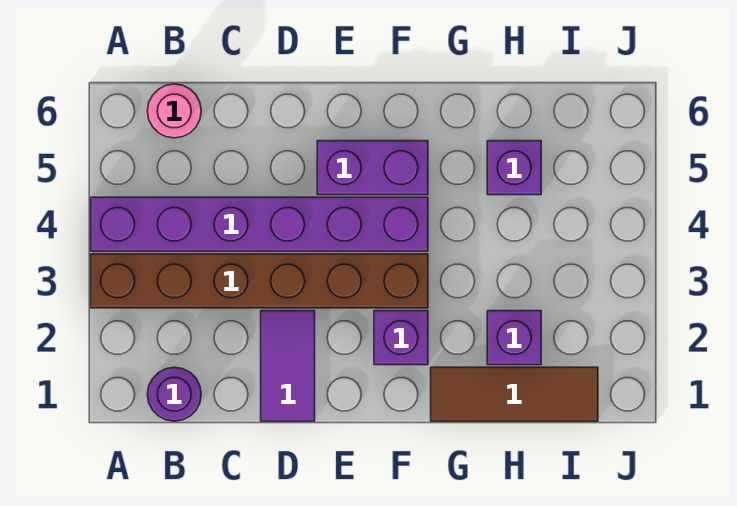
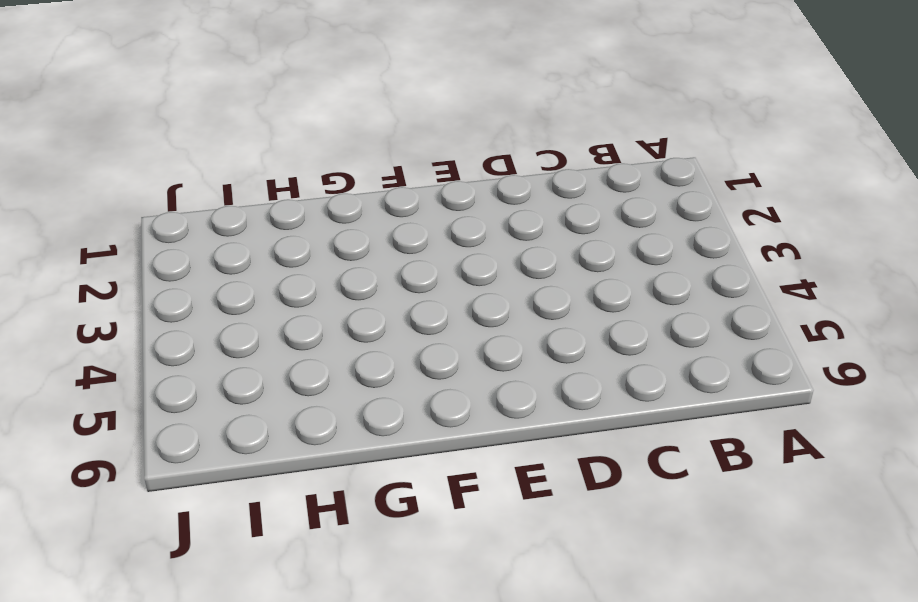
none -> brown 1x6 brick [91,254,428,308]
none -> purple 1x6 brick [91,197,428,251]

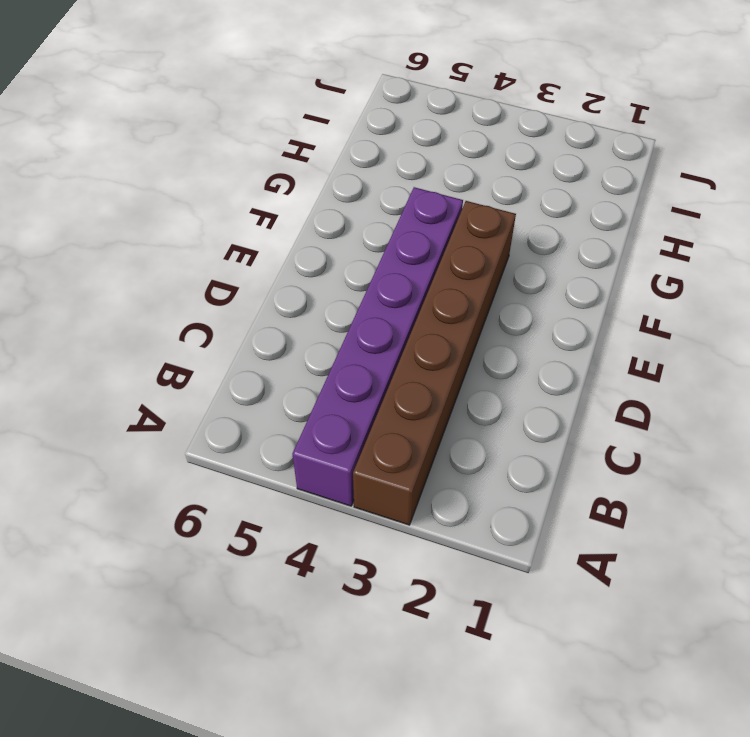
none -> purple 1x1 round brick [147,367,201,421]
none -> pink 1x1 round brick [147,84,201,138]

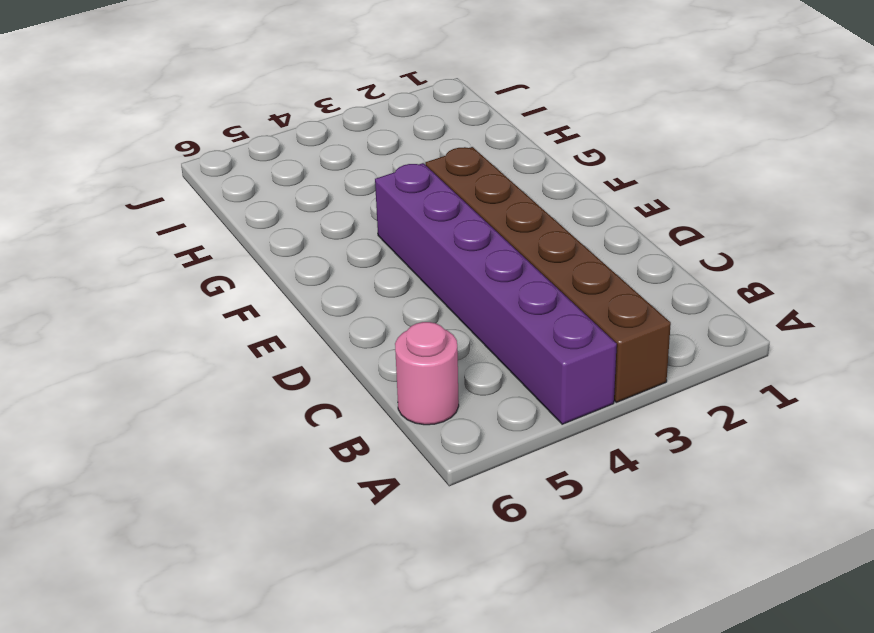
none -> purple 1x1 round brick [147,367,201,421]
none -> purple 1x2 tile [261,311,315,421]

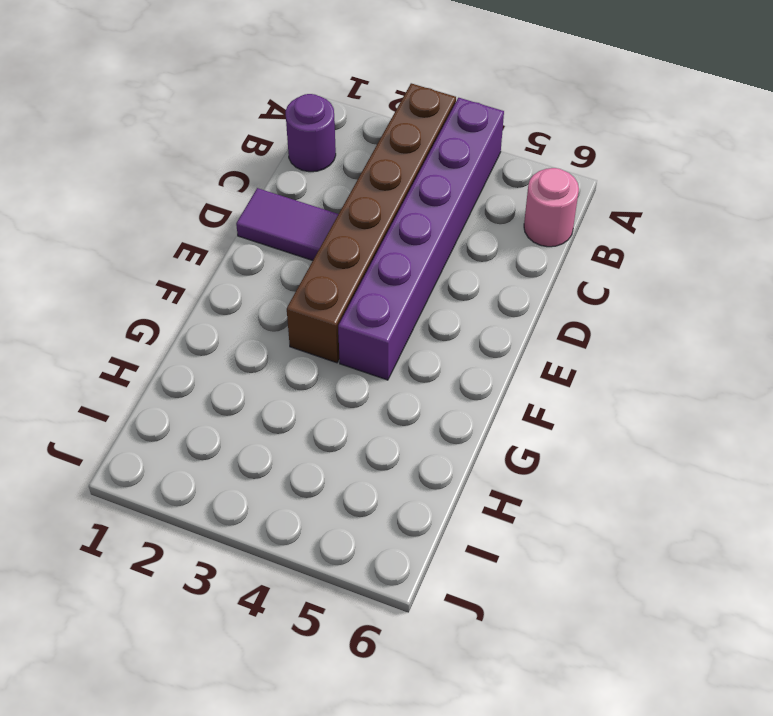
none -> purple 1x2 brick [317,141,428,195]
none -> purple 1x1 brick [374,311,428,365]

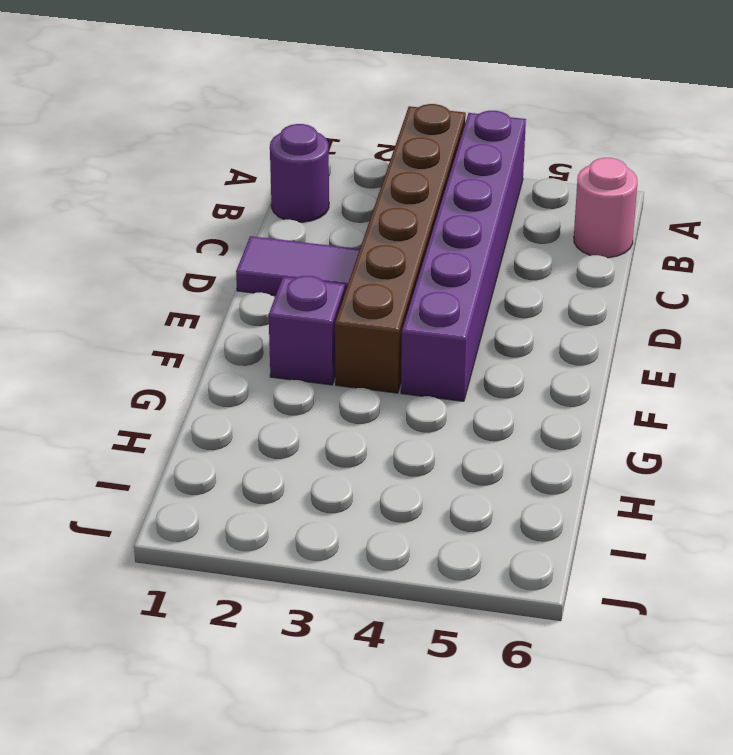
none -> purple 1x2 brick [317,141,428,195]
none -> brown 1x3 tile [431,367,598,421]

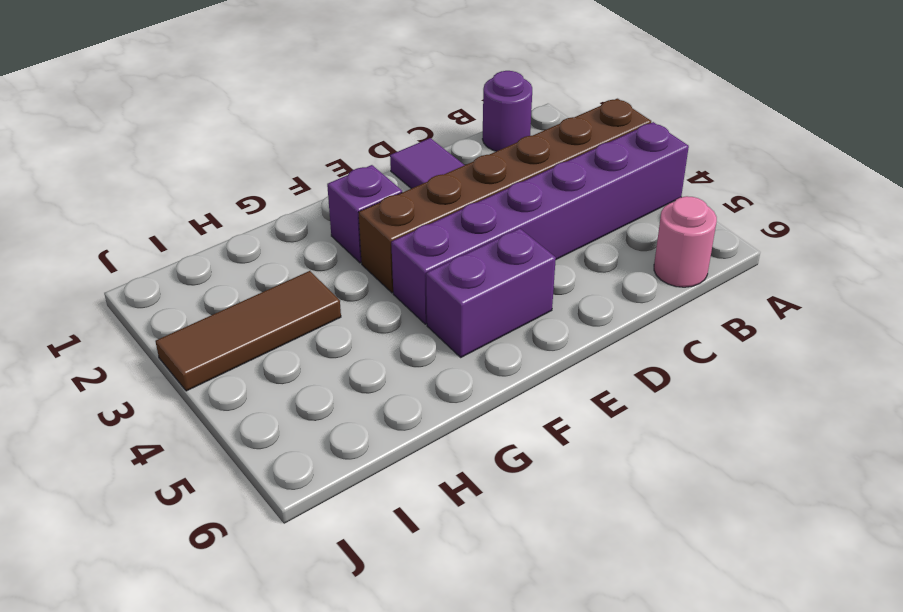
brown 1x3 tile [155,271,341,391] -> brown 1x3 tile moved to [431,367,598,421]
none -> purple 1x1 brick [487,311,541,365]
none -> purple 1x1 brick [487,141,541,195]

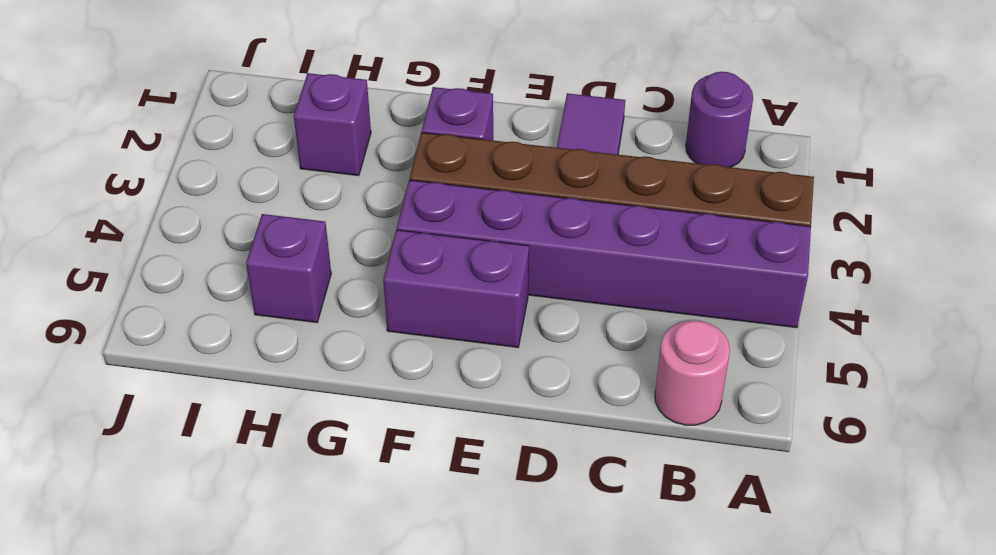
none -> brown 1x3 tile [431,367,598,421]

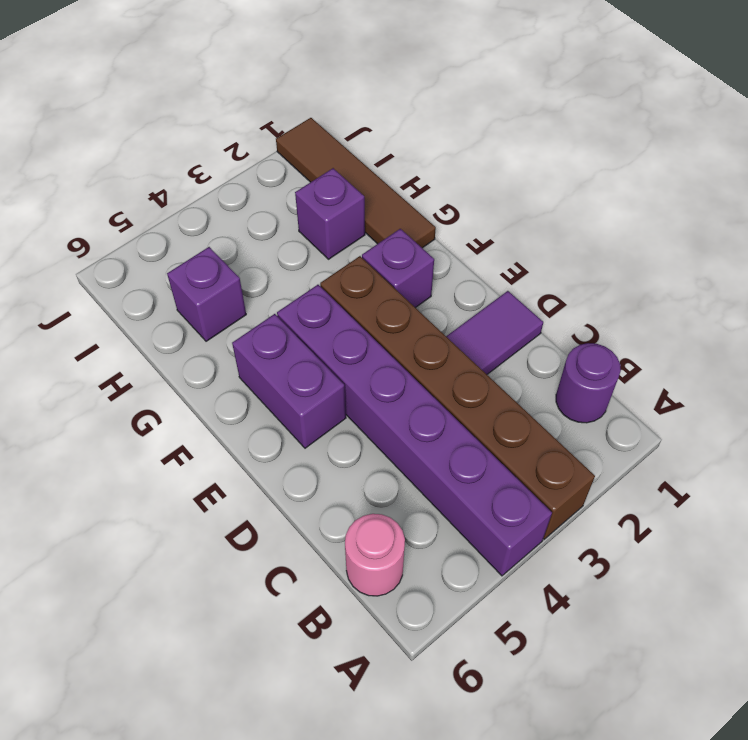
brown 1x4 tile [276,118,436,248] -> brown 1x3 tile [431,367,598,421]

